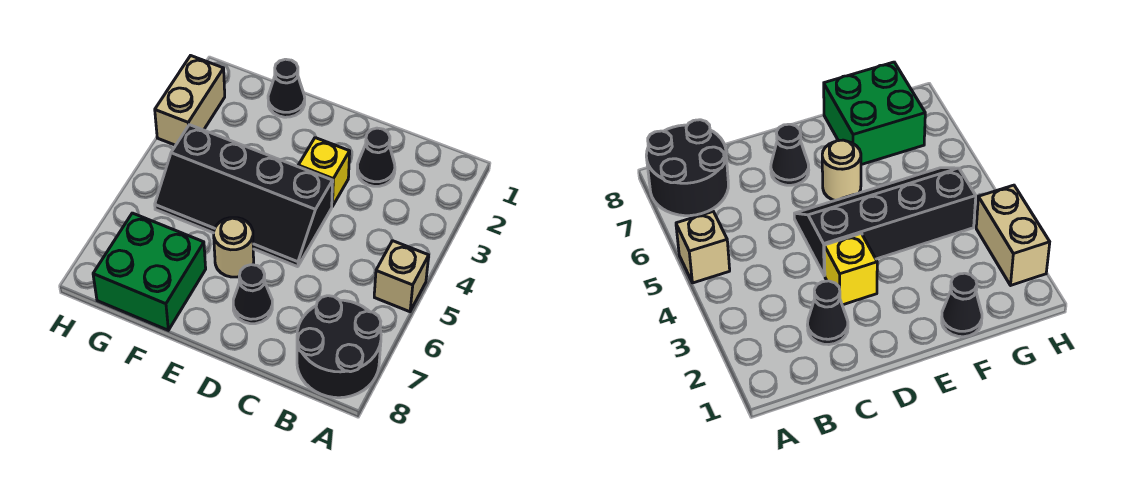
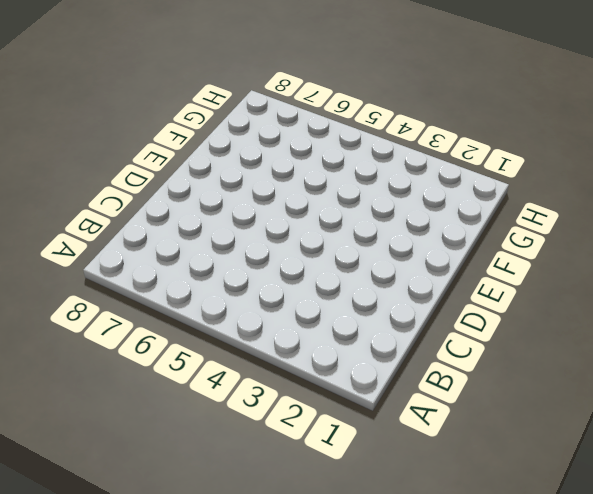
none -> tan 1x1 brick [374,241,429,312]
none -> black 2x2 round brick [297,296,381,398]

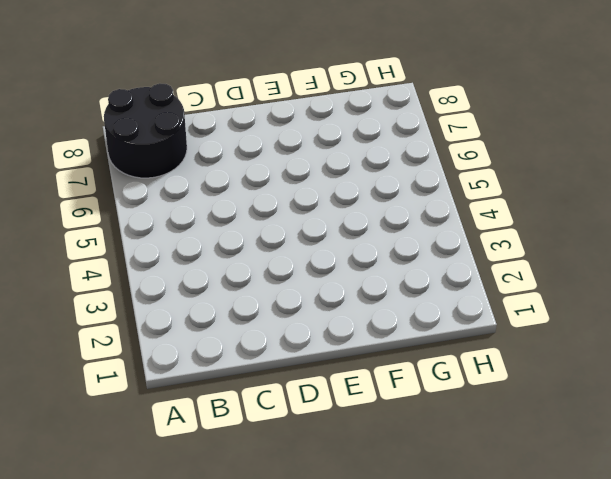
none -> tan 1x1 brick [374,241,429,312]
none -> black 1x1 cone [357,128,395,186]

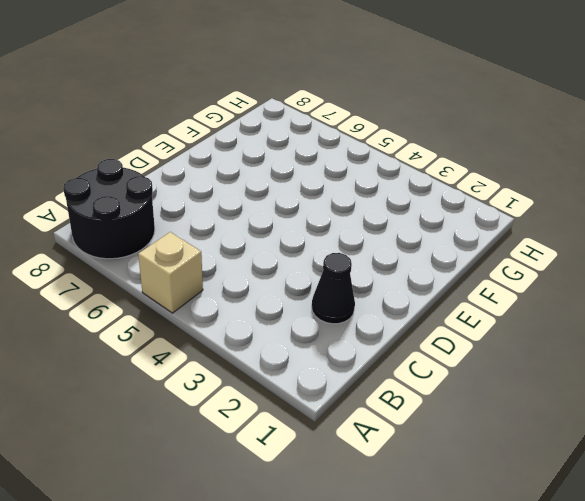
none -> yellow 1x1 brick [298,138,350,206]
none -> black 2x4 slope [155,125,333,267]

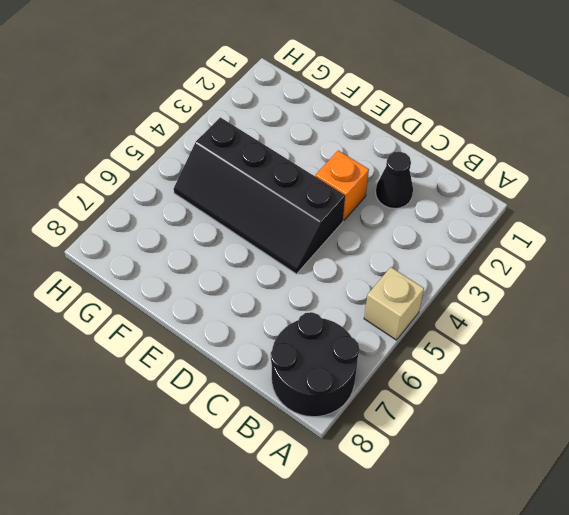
orange 1x1 brick [315,151,369,220] -> yellow 1x1 brick [298,138,350,206]
none -> black 1x1 cone [233,265,272,324]
none -> tan 1x1 round brick [214,218,254,277]

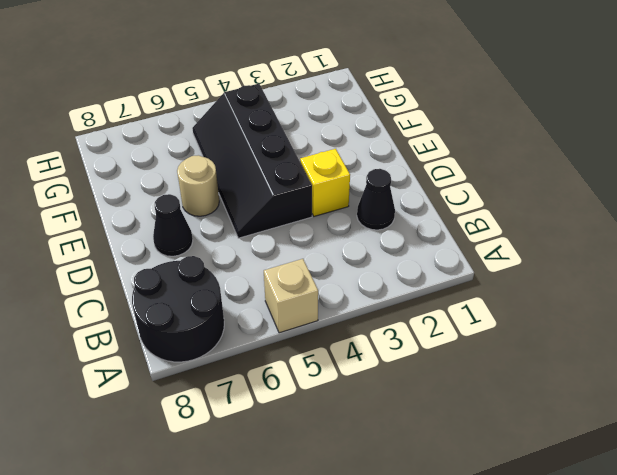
none -> black 1x1 cone [268,59,305,117]
none -> green 2x2 brick [93,213,206,330]

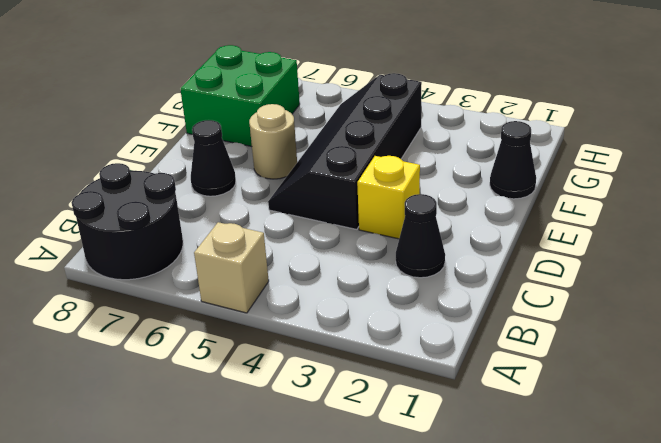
none -> tan 1x2 brick [155,56,225,145]

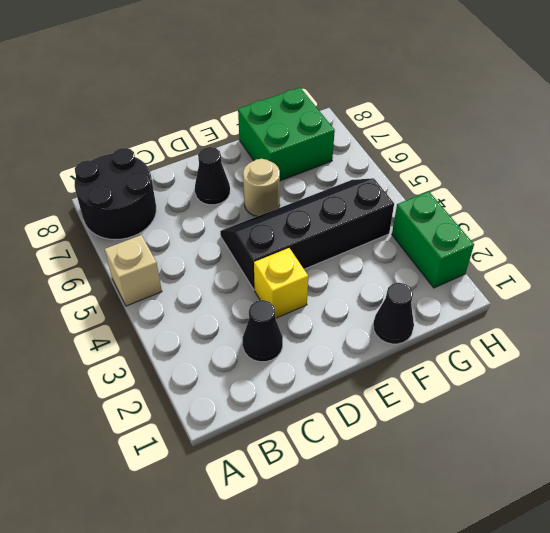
green 1x2 brick [392,191,474,288] -> tan 1x2 brick [155,56,225,145]

